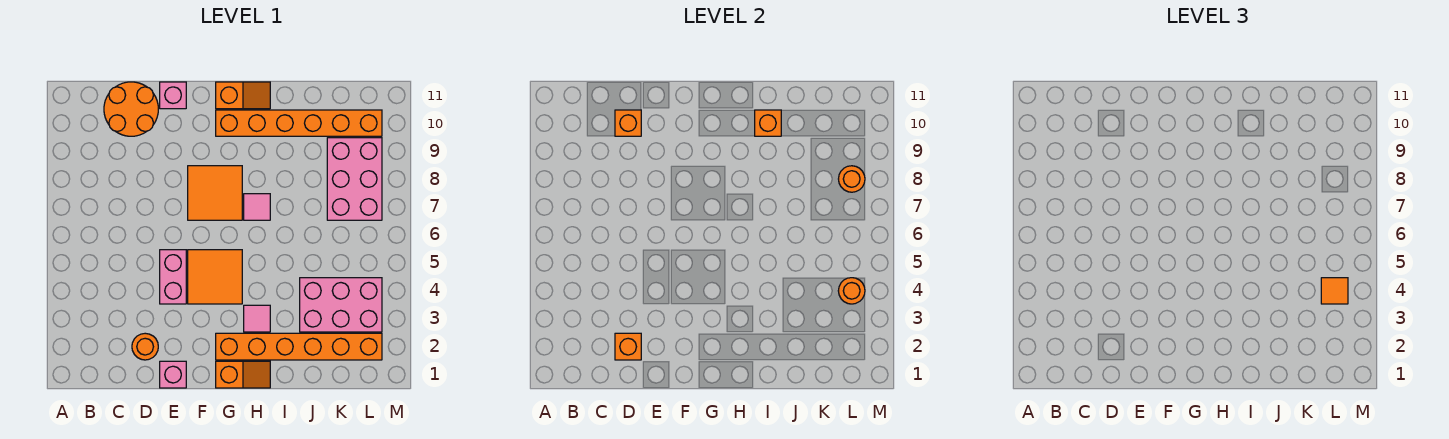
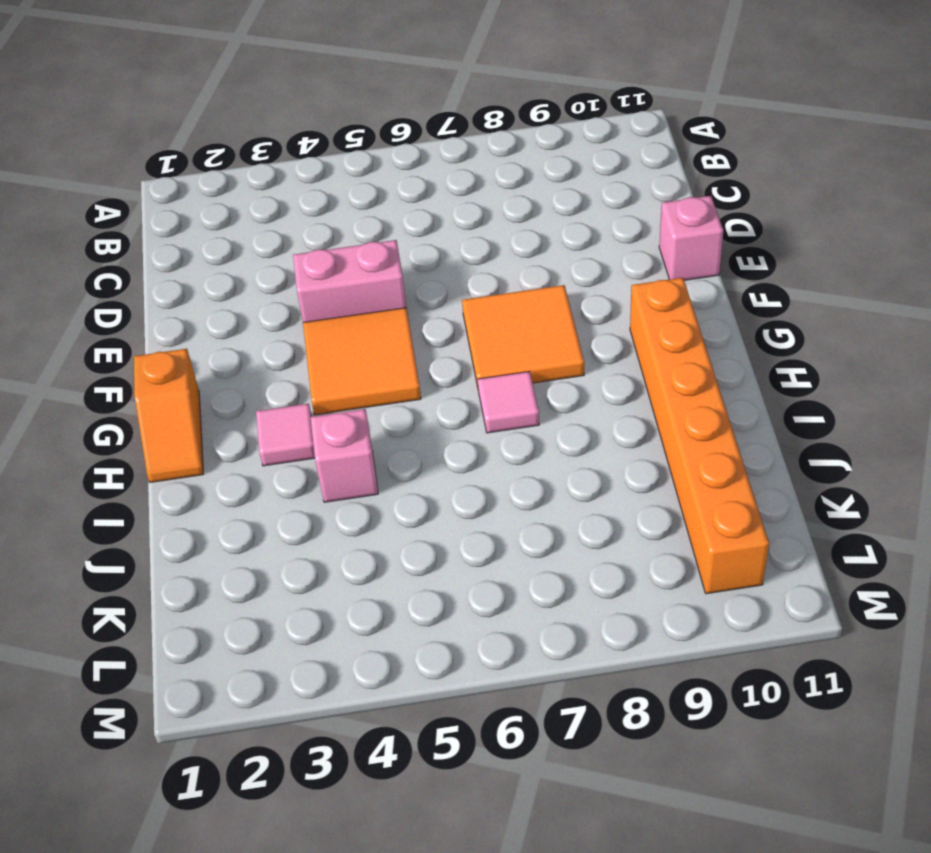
pink 1x1 brick [311,409,378,502] -> pink 1x1 brick moved to [160,361,186,388]
none -> orange 2x2 round brick [104,82,158,136]
none -> orange 1x1 round brick [132,333,158,360]
none -> orange 1x6 brick [216,333,382,360]

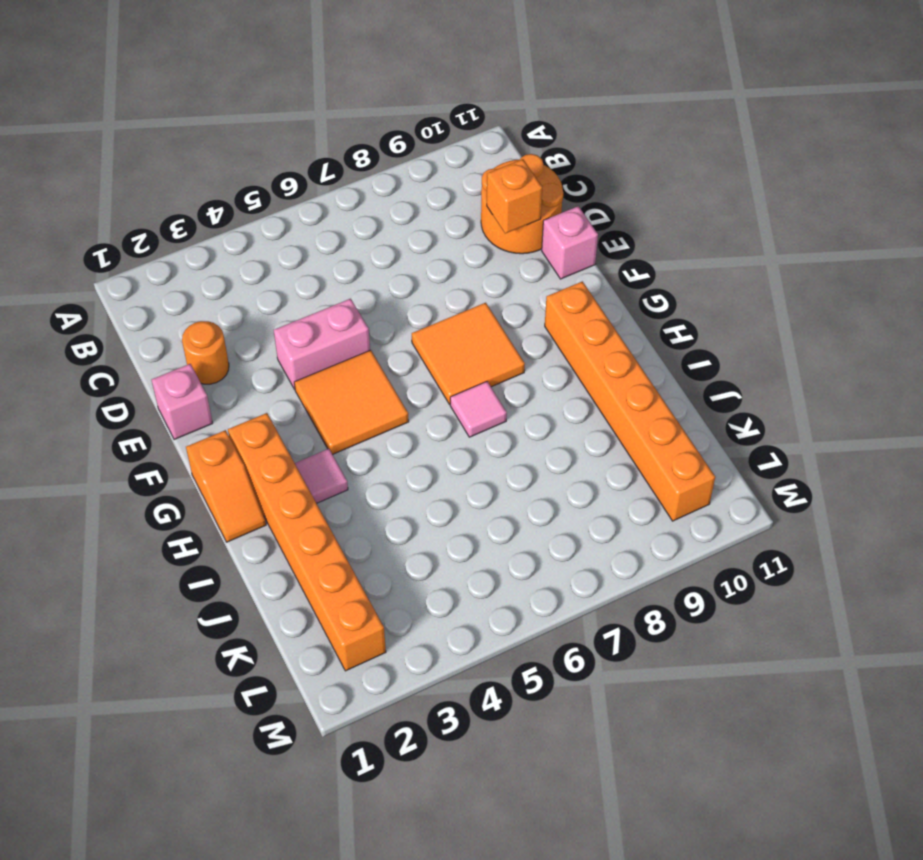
none -> orange 1x2 slope [216,82,270,109]
none -> pink 2x3 brick [300,278,382,332]
none -> pink 2x3 brick [327,138,382,220]

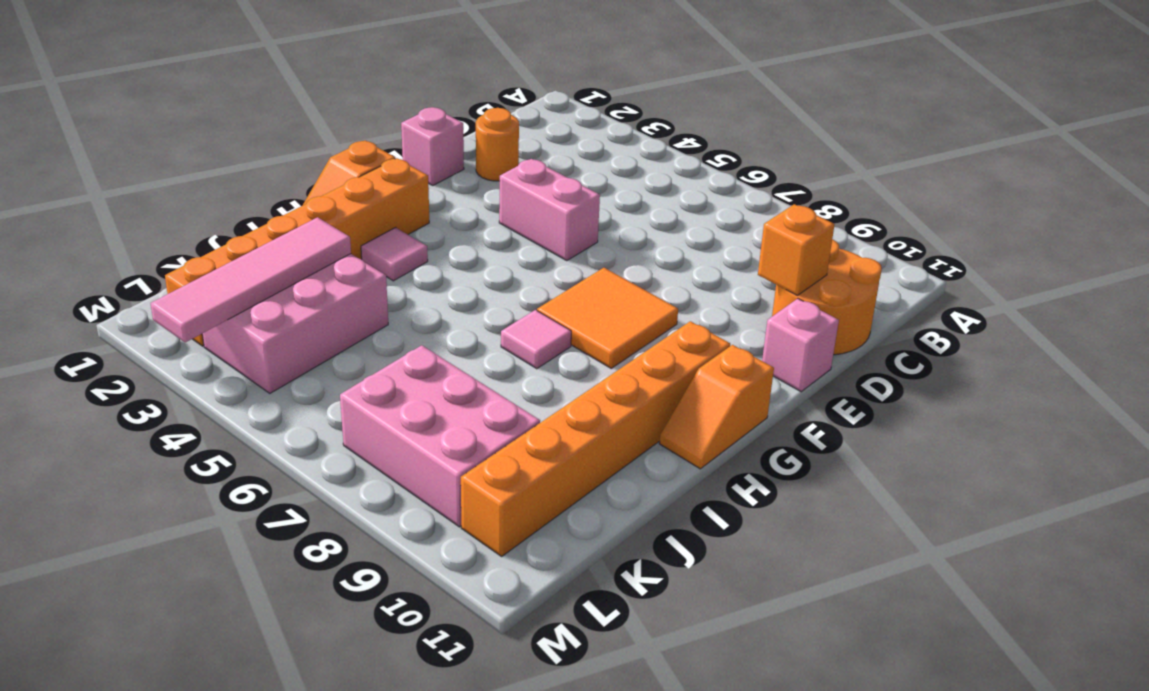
pink 1x4 tile [150,217,351,343] -> none
none -> orange 2x2 tile [188,250,242,304]
none -> orange 1x1 brick [615,333,641,360]
none -> orange 1x1 brick [755,110,781,136]

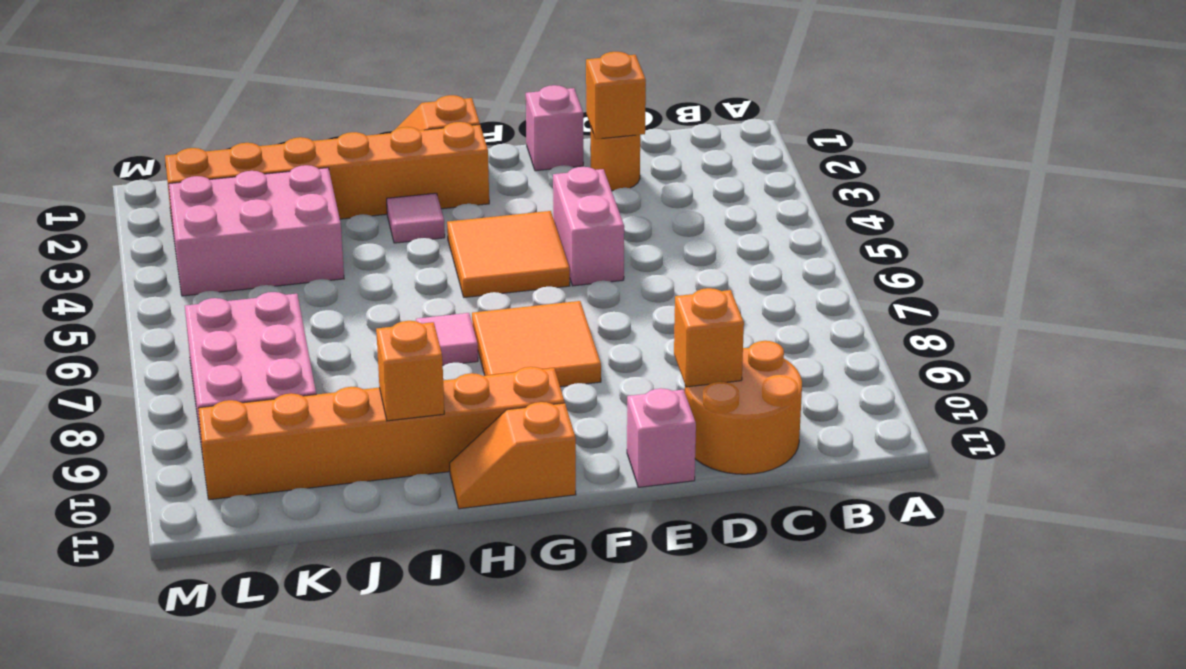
none -> orange 1x1 round brick [838,278,865,304]
none -> orange 1x1 round brick [839,166,865,192]
none -> orange 1x1 tile [1321,278,1348,304]

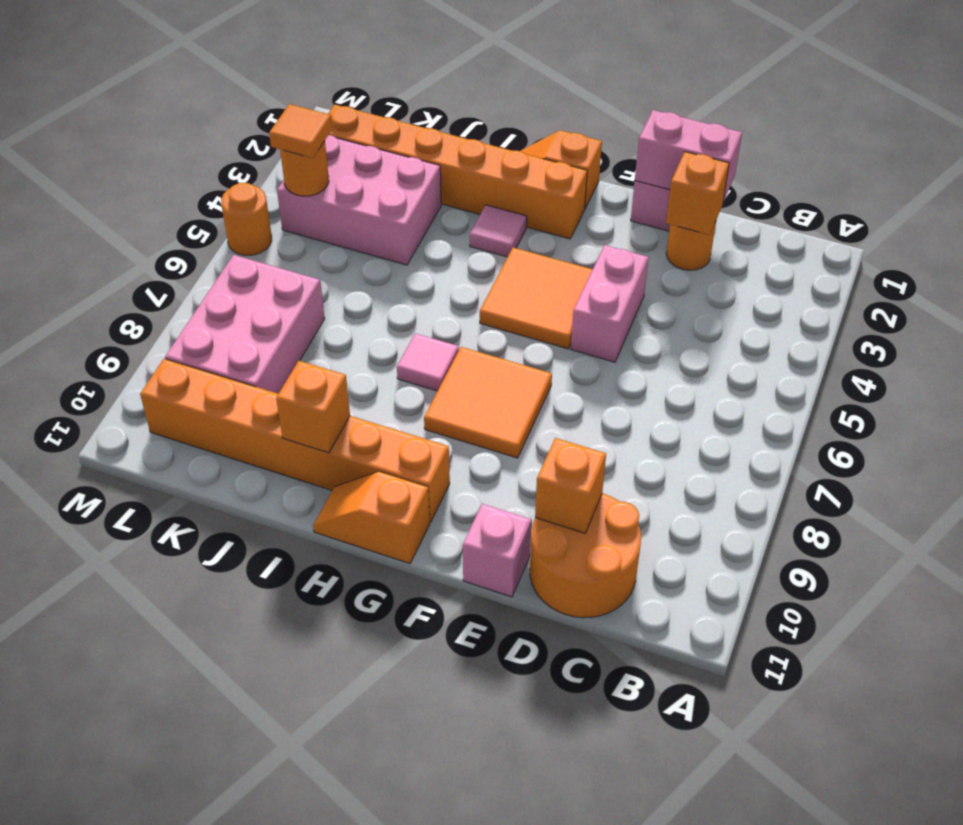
pink 1x2 brick [635,110,742,202] -> none
orange 1x1 round brick [221,183,272,256] -> orange 1x1 round brick moved to [839,166,865,192]

